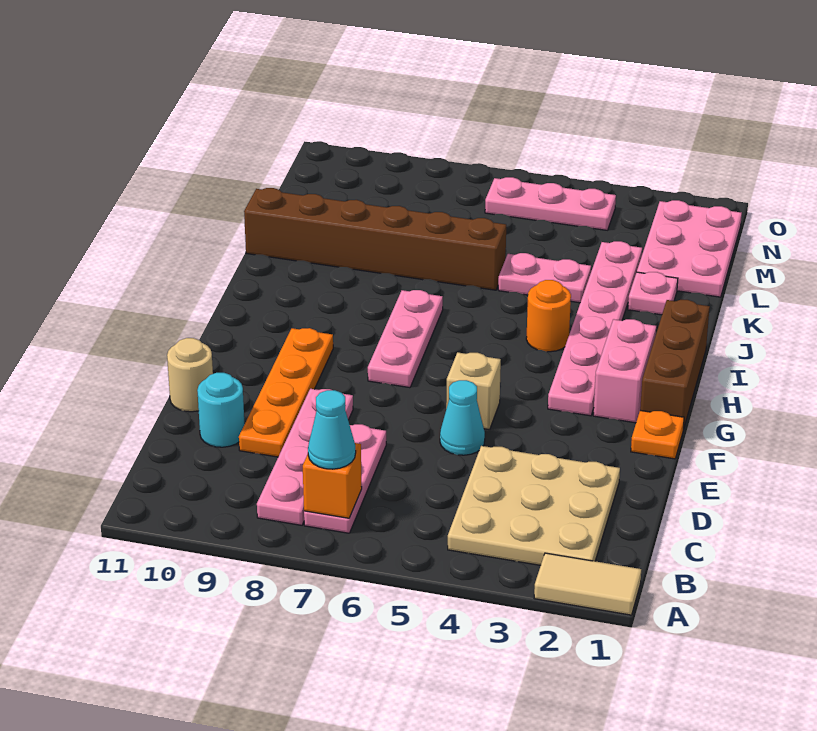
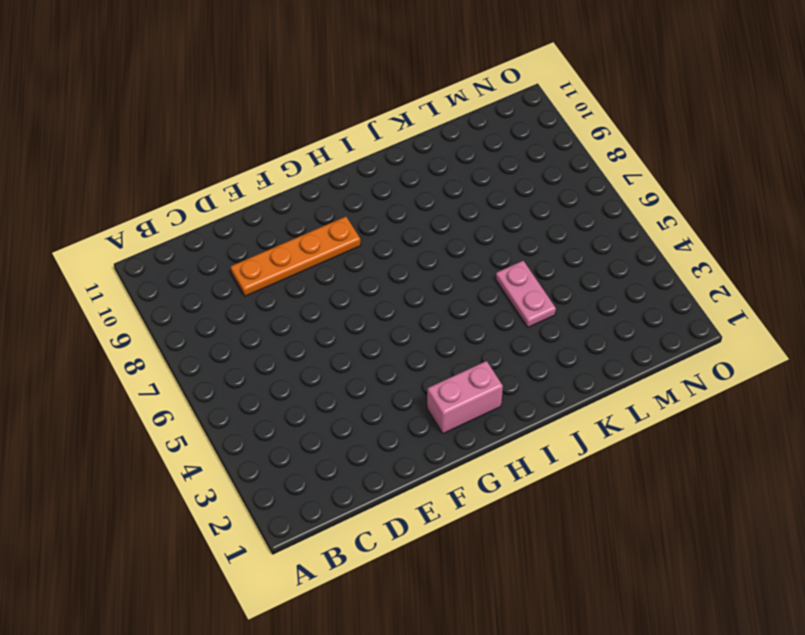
none -> tan 1x2 tile [534,553,641,615]
none -> tan 3x3 plate [448,446,620,565]
none -> pink 1x3 plate [304,424,386,533]

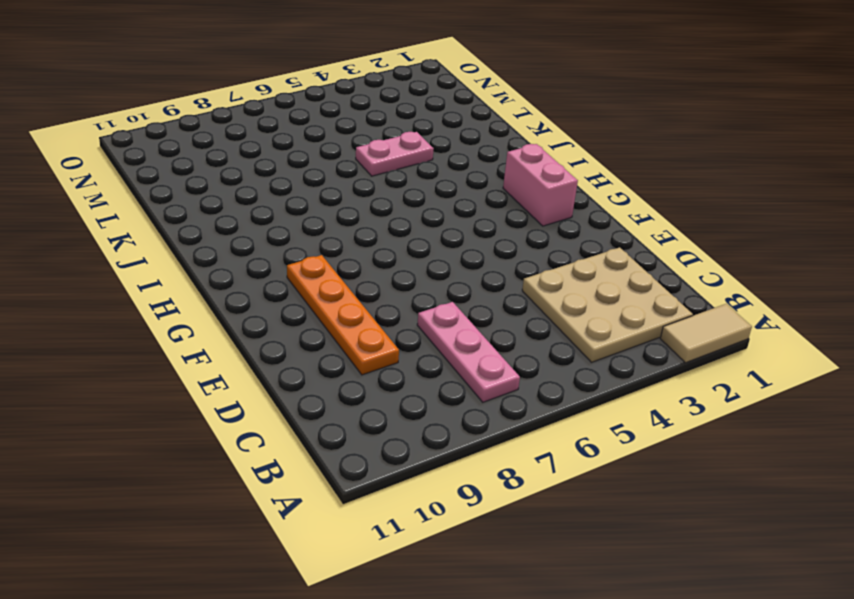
none -> pink 1x4 plate [257,389,353,525]
none -> cyan 1x1 round brick [197,373,245,447]
none -> cyan 1x1 cone [440,380,485,455]

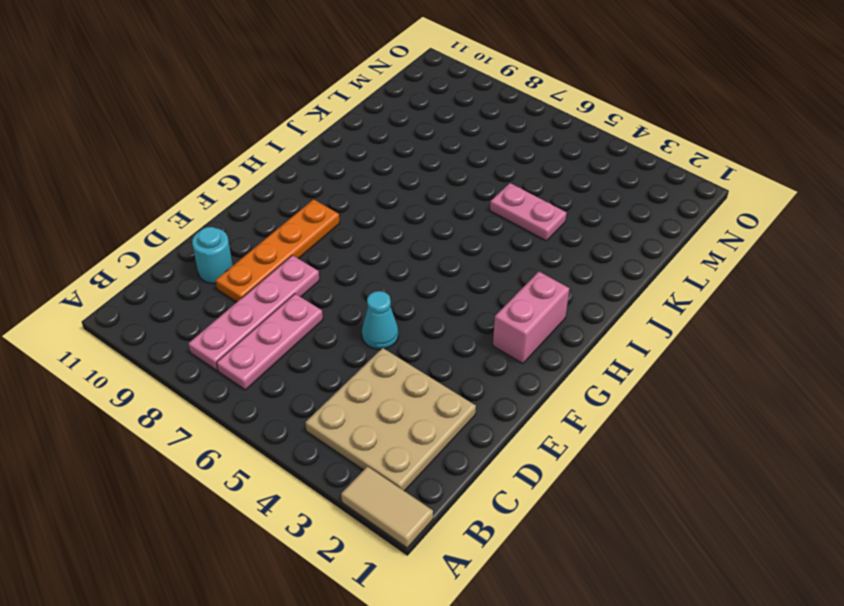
none -> tan 1x1 round brick [167,338,213,412]
none -> orange 1x1 plate [631,410,684,459]
none -> tan 1x1 brick [446,352,501,430]

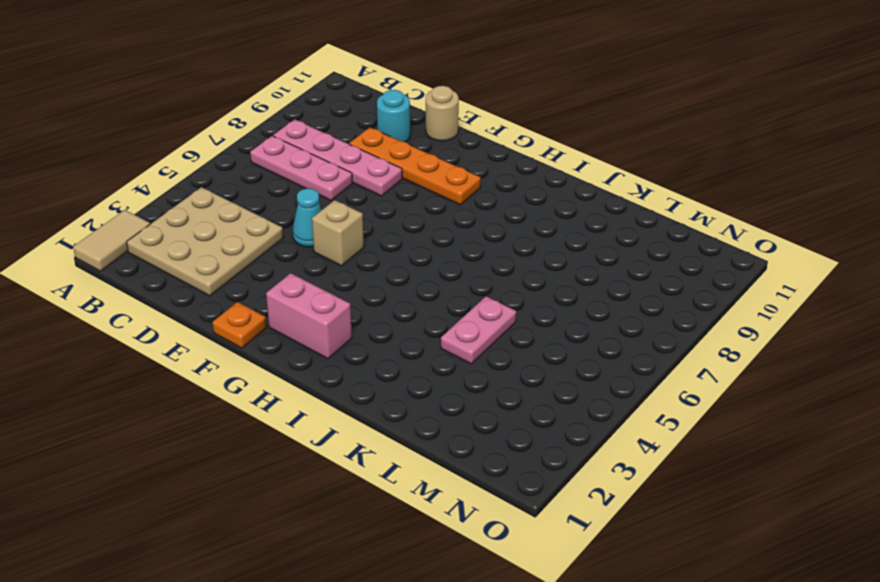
none -> brown 1x3 brick [640,299,710,430]
none -> pink 1x6 plate [548,241,642,416]
none -> pink 1x3 plate [368,290,443,388]

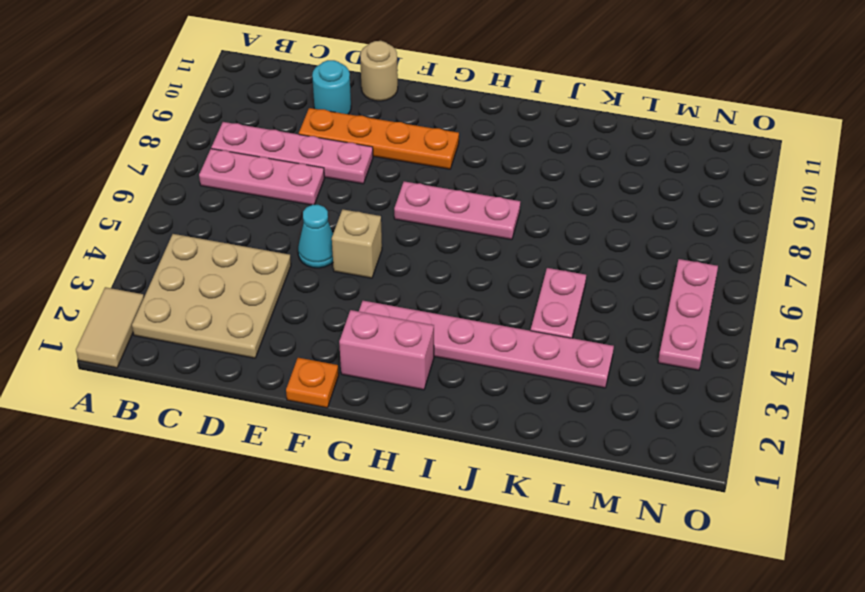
none -> brown 1x3 brick [640,299,710,430]
none -> orange 1x1 round brick [526,280,571,352]
none -> pink 1x1 plate [628,272,678,315]

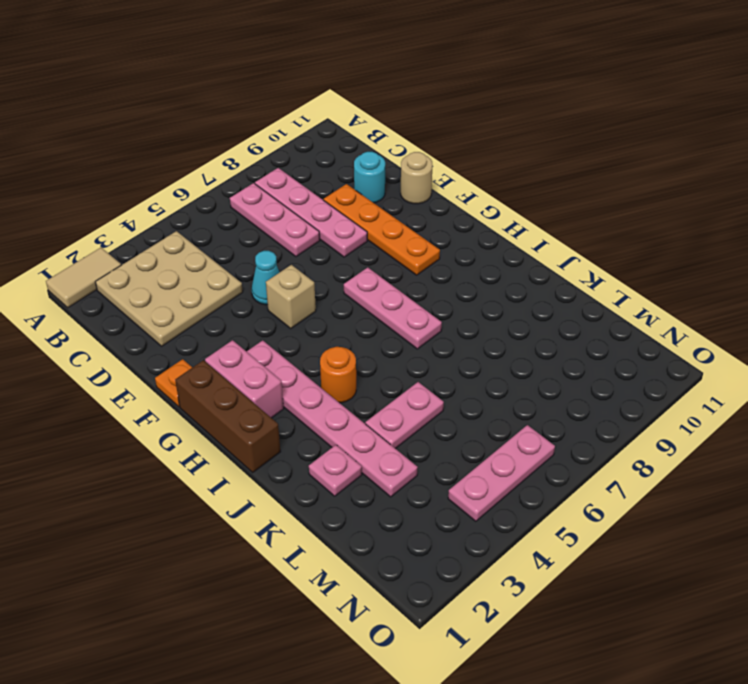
none -> brown 1x6 brick [244,188,506,290]
none -> pink 2x3 plate [637,200,742,297]
none -> orange 1x1 brick [303,443,362,518]

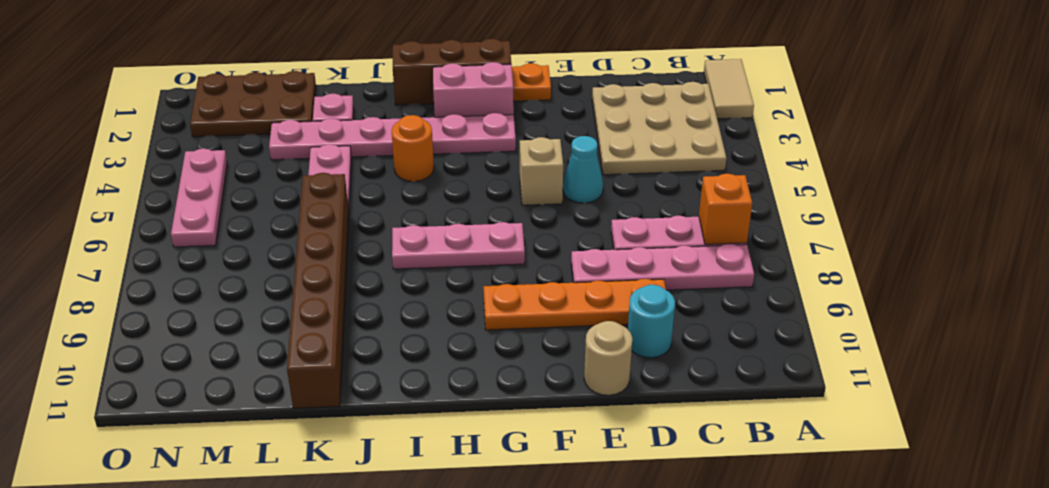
brown 2x3 plate [190,71,316,137] -> pink 2x3 plate [637,200,742,297]
none -> cyan 1x1 cone [308,390,356,469]

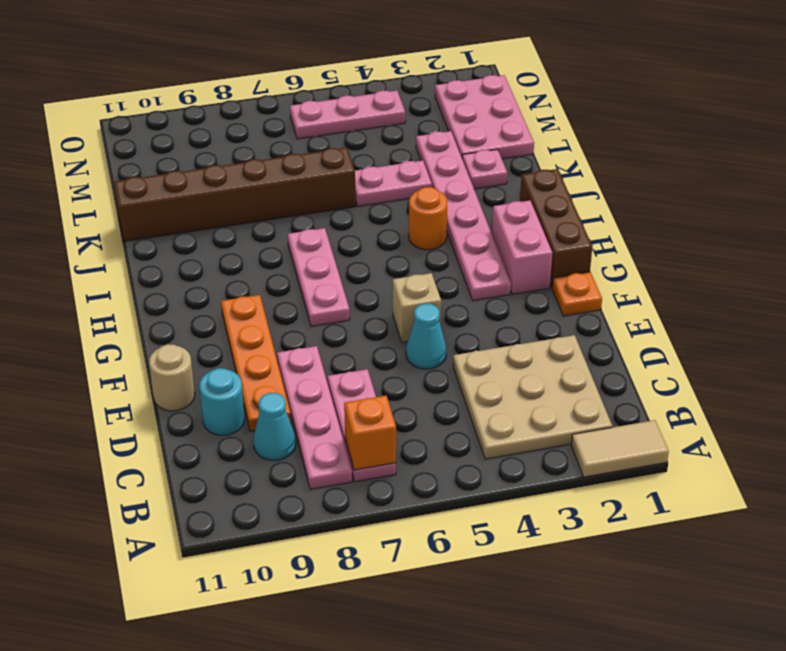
cyan 1x1 cone [253,393,296,460] -> cyan 1x1 cone moved to [308,390,356,469]

